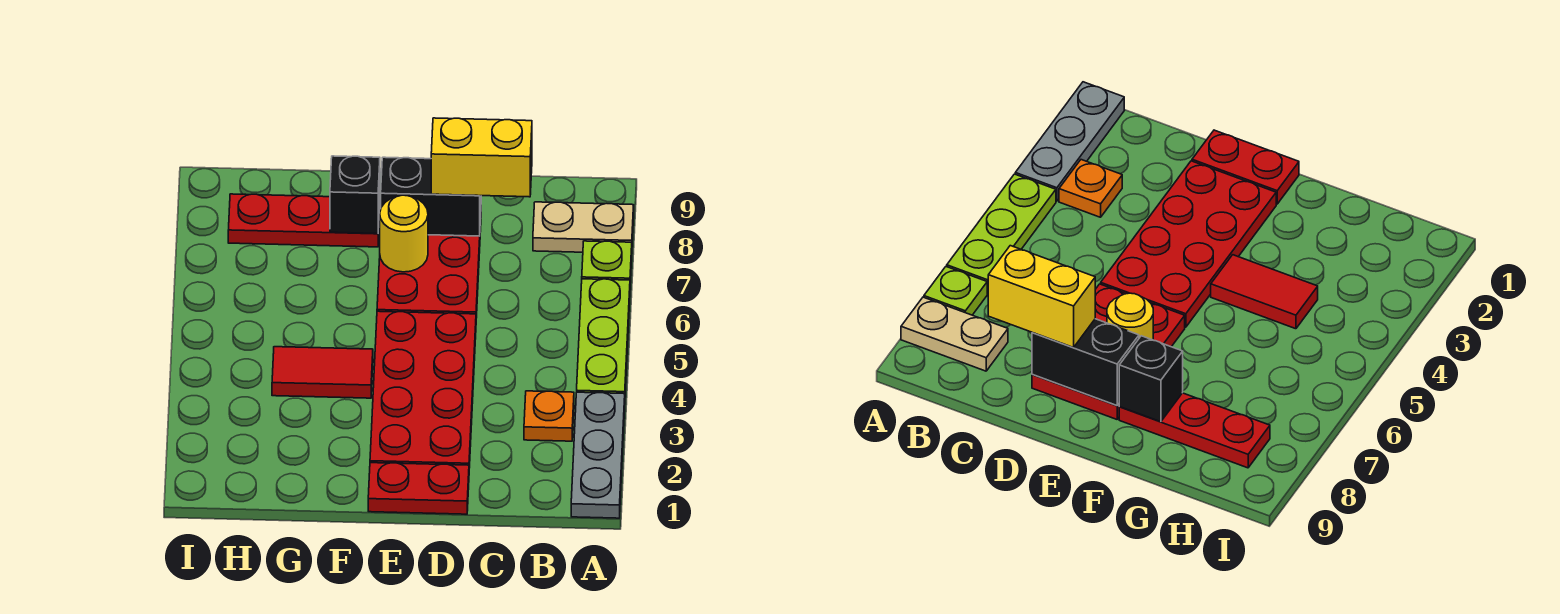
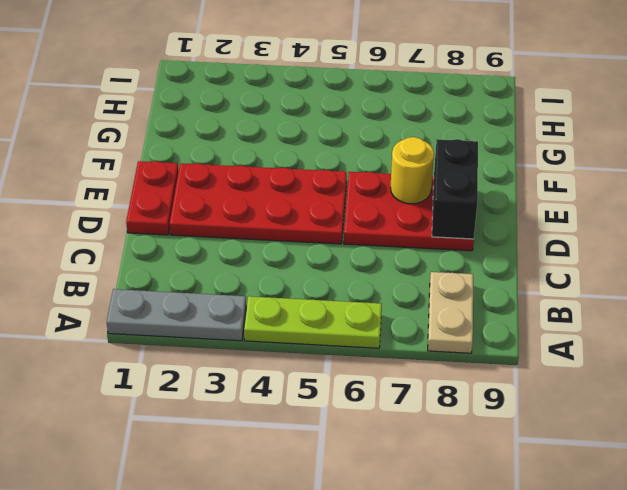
none -> lime 1x1 plate [582,241,632,283]
none -> orange 1x1 plate [524,391,574,441]
none -> red 1x2 tile [272,347,373,398]

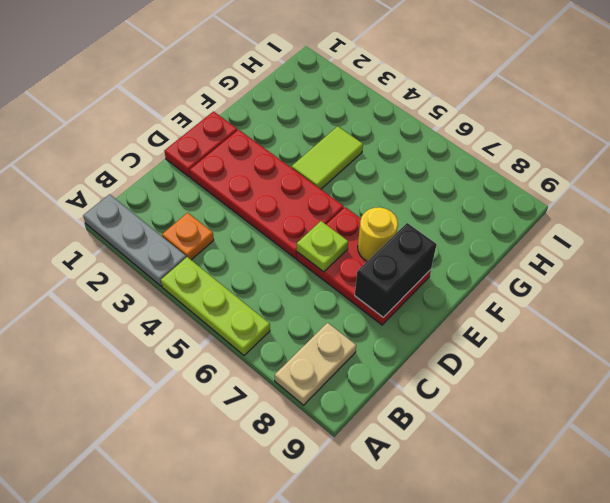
lime 1x1 plate [297,221,348,272] -> lime 1x1 plate moved to [582,241,632,283]
lime 1x2 tile [292,126,363,189] -> red 1x2 tile [272,347,373,398]
none -> red 1x3 plate [228,194,380,247]
none -> black 1x1 brick [330,156,380,234]
none -> yellow 1x2 brick [431,118,532,197]

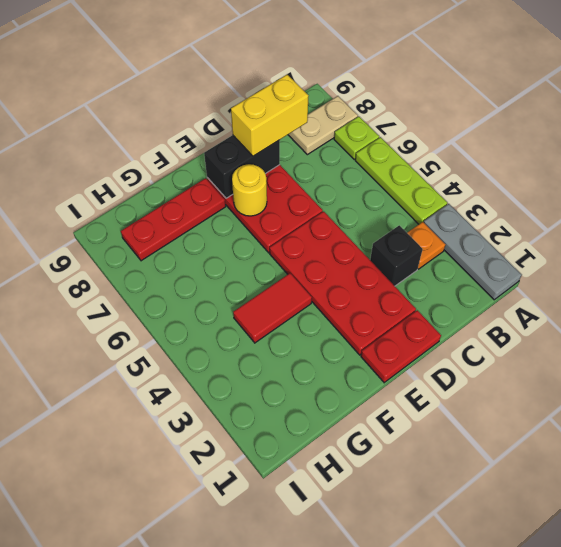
black 1x1 brick [370,225,423,286] -> black 1x1 brick moved to [330,156,380,234]

